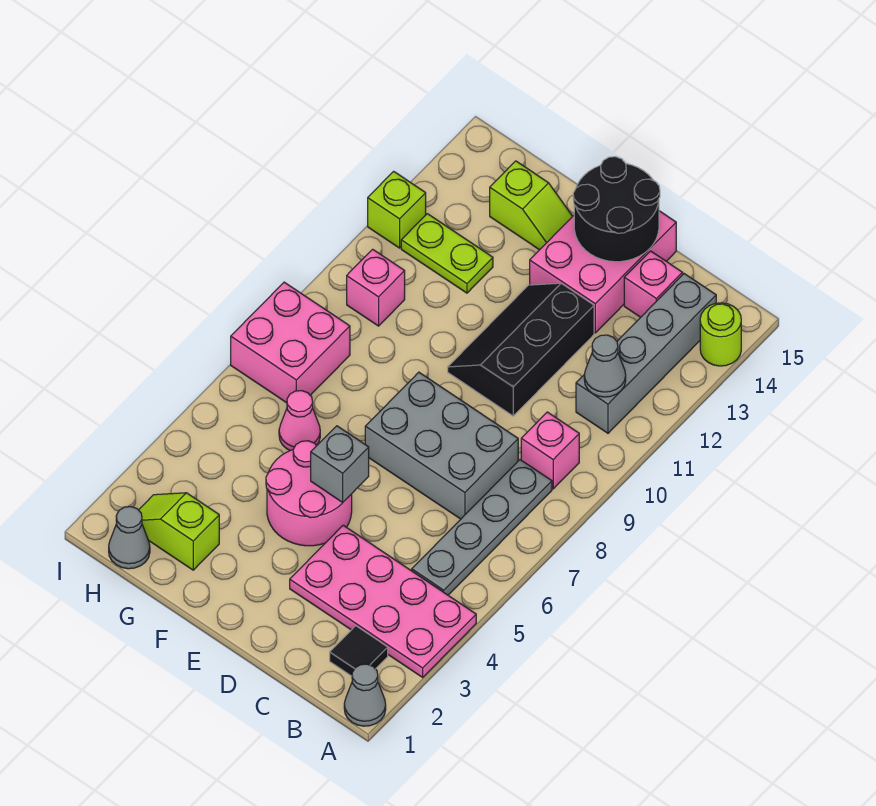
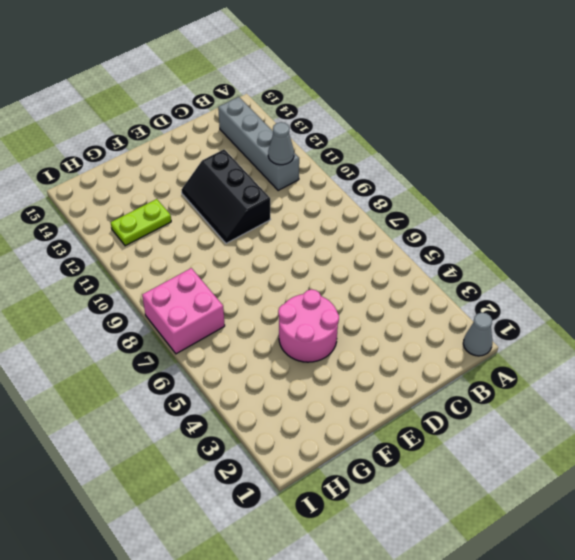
none -> pink 2x4 plate [290,525,476,677]
none -> lime 1x1 round brick [700,303,741,366]
none -> black 1x1 tile [330,626,388,676]

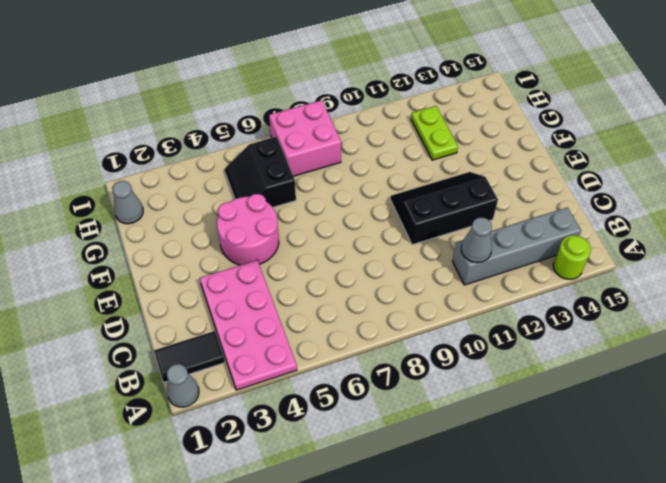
black 1x2 tile [154,331,225,382] -> black 1x1 tile [330,626,388,676]
black 2x2 slope [225,137,296,207] -> pink 1x1 cone [279,391,320,451]
none -> grey 1x4 plate [412,460,552,595]
none -> pink 1x1 brick [521,412,579,489]
none -> grey 2x3 brick [365,372,518,519]

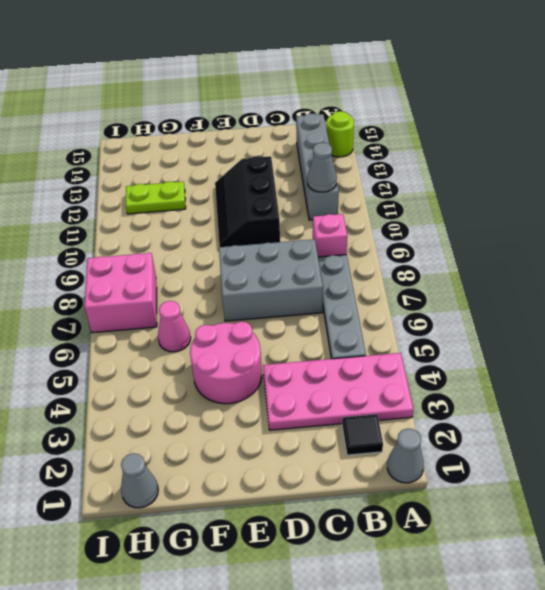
none -> pink 1x1 brick [624,251,683,317]
none -> pink 2x3 brick [530,211,676,333]
none -> lime 1x2 slope [490,161,573,250]

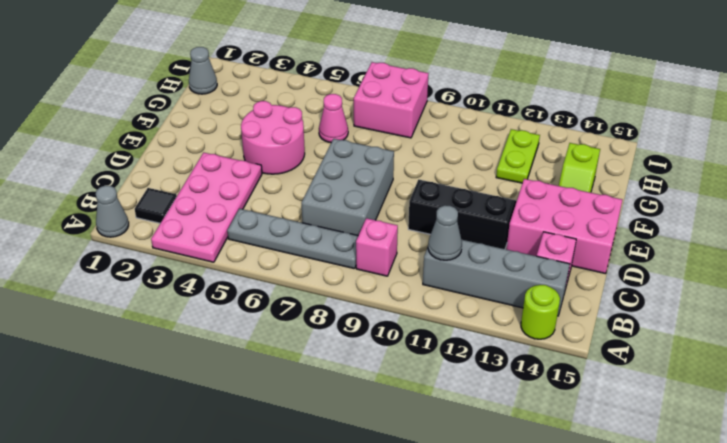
none -> lime 1x2 slope [139,493,219,570]
none -> pink 1x1 brick [347,249,405,326]
none -> lime 1x1 brick [368,171,426,248]

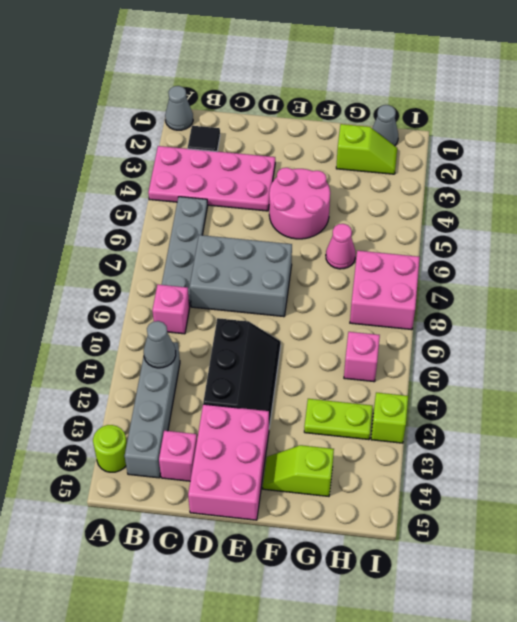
none -> black 2x2 round brick [573,157,660,262]
none -> grey 1x1 brick [311,426,369,503]

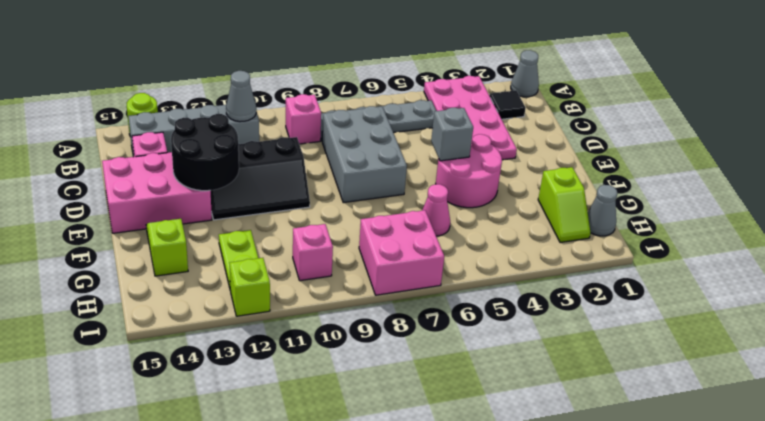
black 2x2 round brick [171,114,239,191] -> black 2x2 round brick moved to [573,157,660,262]

